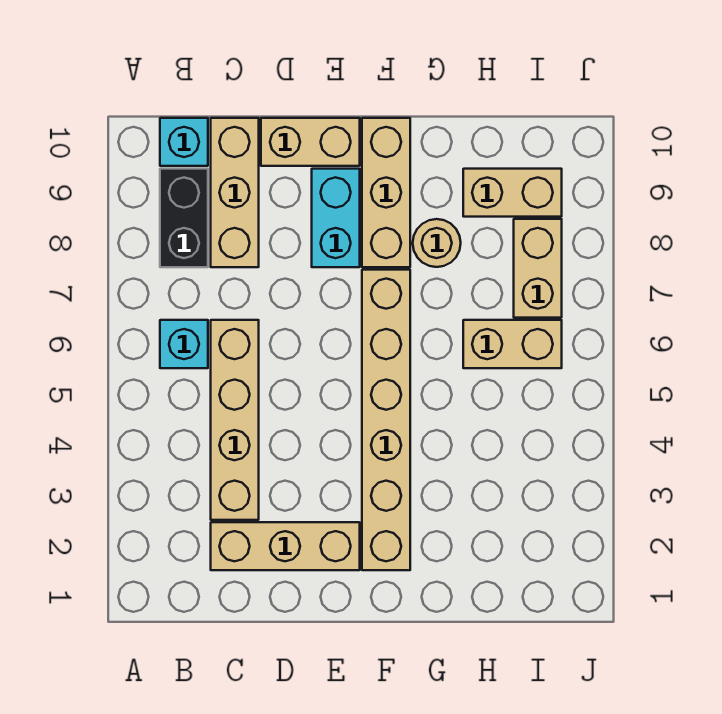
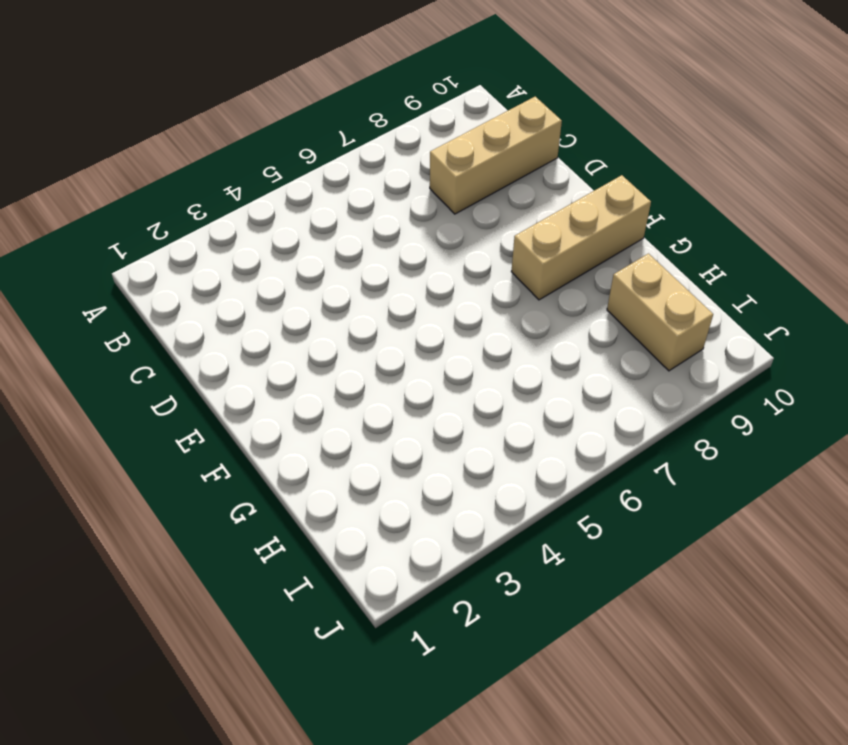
none -> cyan 1x1 brick [160,320,208,368]
none -> black 1x2 brick [160,169,208,267]
none -> cyan 1x1 brick [160,118,208,166]

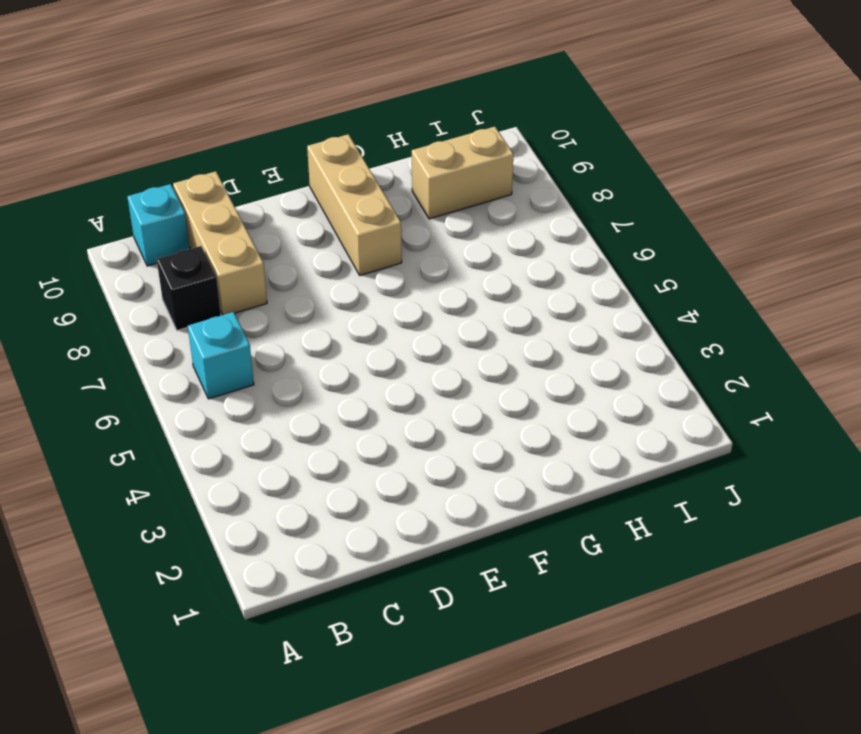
black 1x1 brick [157,246,221,330] -> black 1x2 brick [160,169,208,267]
none -> tan 1x3 brick [211,522,360,570]
none -> tan 1x4 brick [211,320,259,520]
none -> tan 1x2 brick [261,118,360,166]

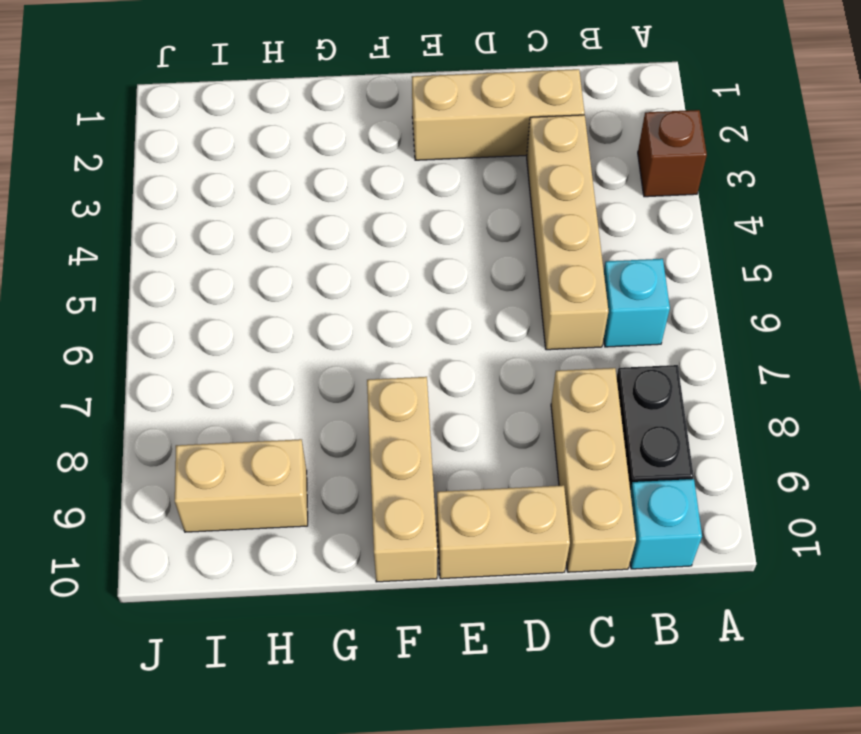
brown 1x1 brick [638,110,707,197] -> none
none -> cyan 1x2 brick [312,169,360,267]
none -> tan 1x6 brick [362,270,410,570]
none -> tan 1x1 round brick [413,219,461,267]

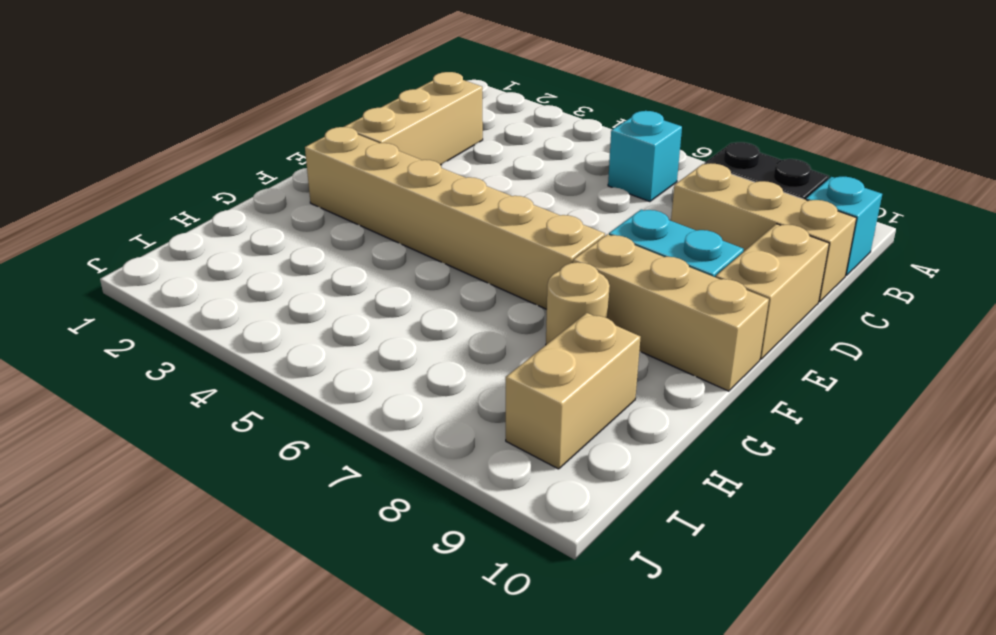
none -> tan 1x4 brick [211,320,259,520]
none -> tan 1x2 brick [463,320,562,368]
none -> tan 1x2 brick [514,219,562,318]

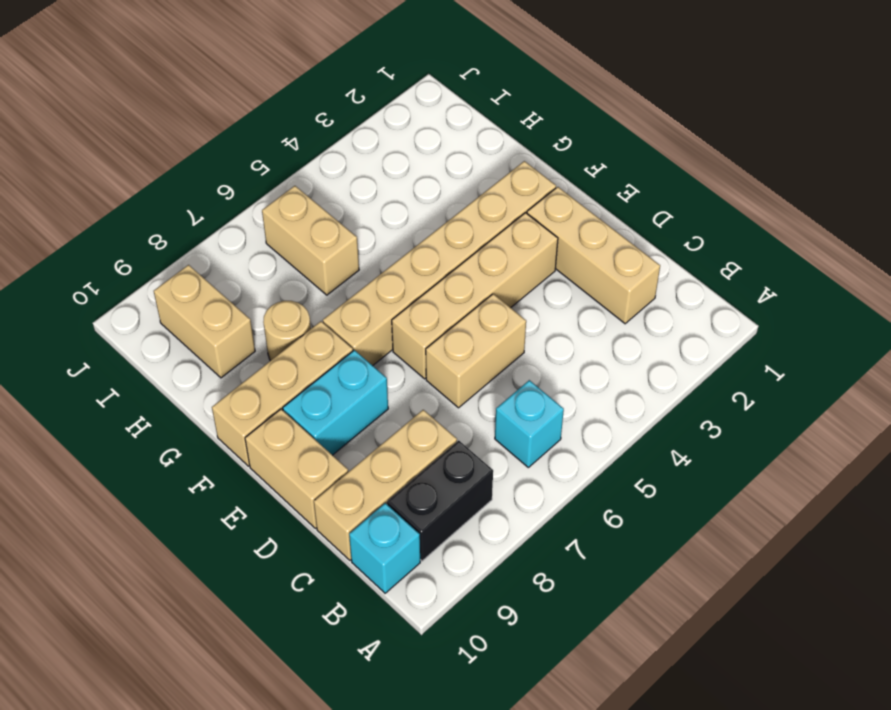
tan 1x2 brick [426,294,526,408] -> tan 1x2 brick moved to [514,219,562,318]
tan 1x4 brick [392,213,558,379] -> tan 1x4 brick moved to [211,320,259,520]

